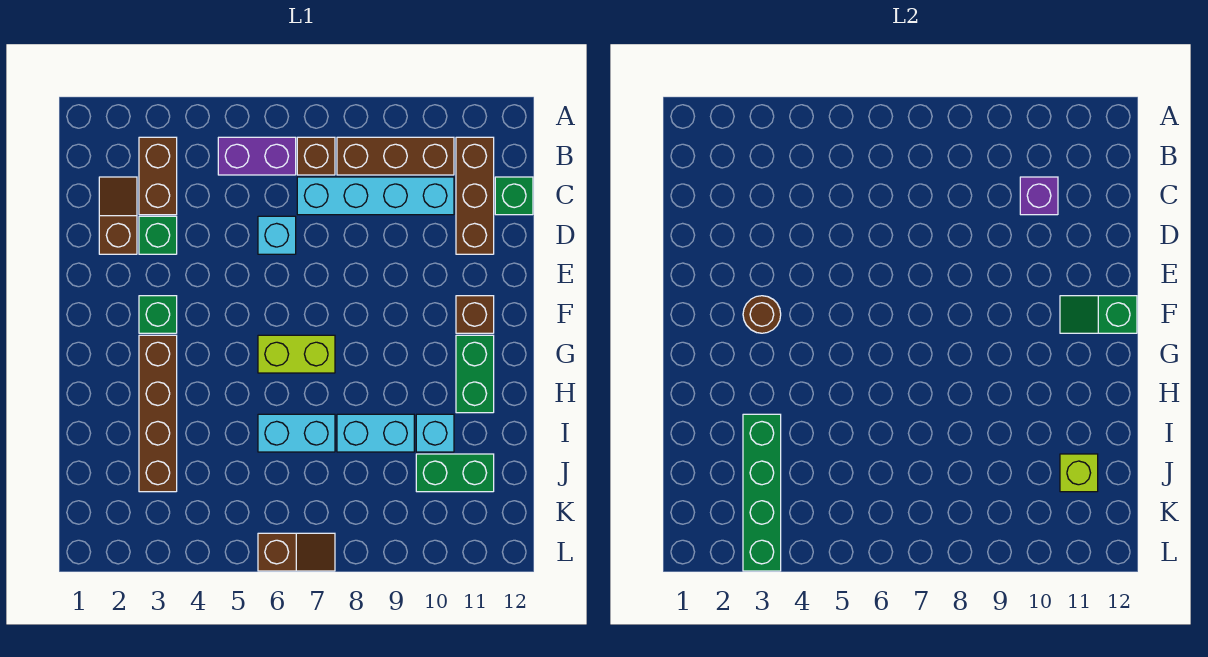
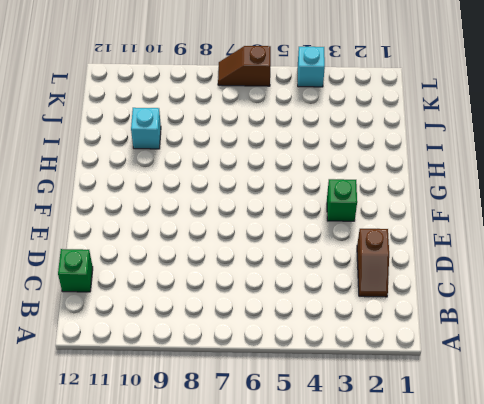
cyan 1x1 brick [298,47,325,87] -> cyan 1x1 brick moved to [258,216,296,254]
none -> brown 1x2 brick [139,137,177,215]
none -> purple 1x2 brick [218,137,296,175]
none -> brown 1x1 brick [297,137,335,175]

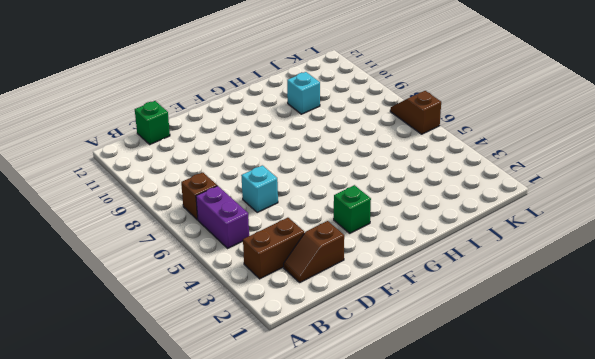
none -> brown 1x3 brick [337,137,454,175]
none -> brown 1x3 brick [456,137,494,254]
none -> cyan 1x4 brick [297,177,454,215]

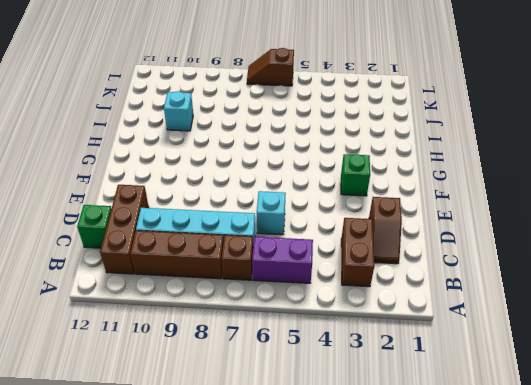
none -> green 1x1 brick [139,216,177,254]
none -> brown 1x1 brick [456,296,494,333]
none -> brown 1x4 brick [139,335,177,492]

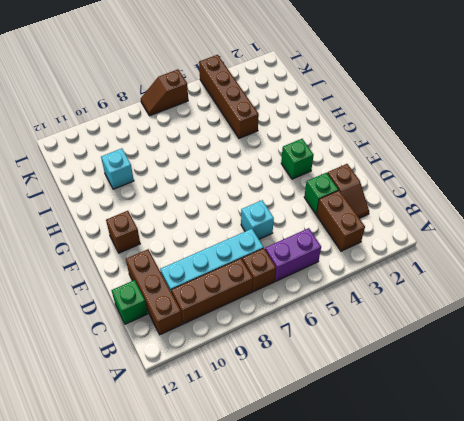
brown 1x4 brick [199,55,259,138] -> brown 1x4 brick moved to [139,335,177,492]
none -> lime 1x2 brick [258,335,335,373]
none -> green 1x2 brick [456,335,494,413]
none -> cyan 1x2 brick [258,414,335,452]

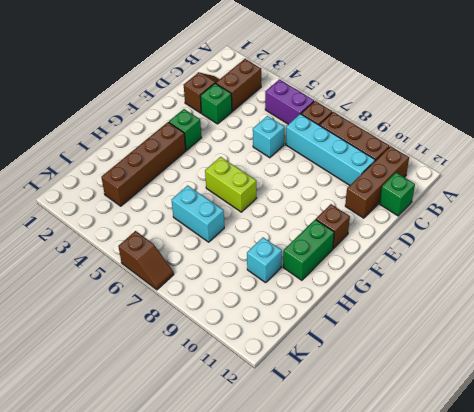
none -> cyan 1x2 brick [337,414,414,452]
none -> green 1x2 brick [416,454,494,492]
none -> purple 1x1 brick [1020,177,1058,215]

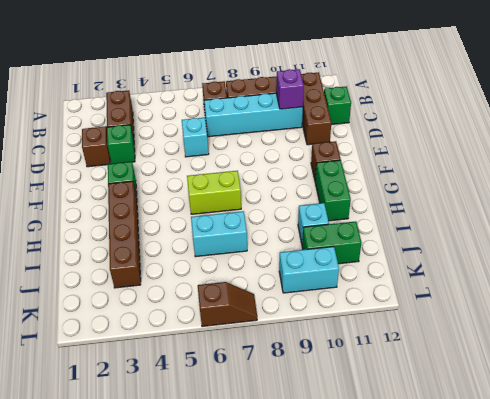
cyan 1x2 brick [279,247,339,293] -> cyan 1x2 brick moved to [337,414,414,452]
none -> purple 1x2 brick [218,137,296,175]
none -> brown 1x1 round brick [743,296,781,333]
none -> green 1x2 slope [1060,296,1137,333]

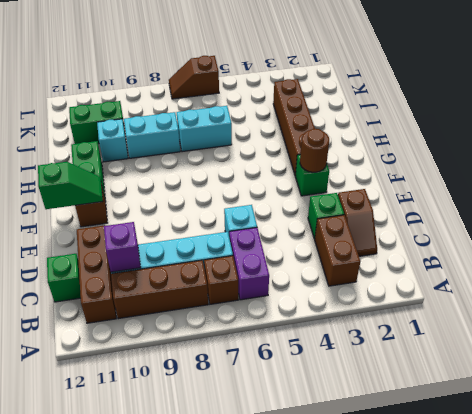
purple 1x2 brick [229,228,269,300] -> purple 1x2 brick turned to [218,137,296,175]
none -> lime 1x2 brick [258,335,335,373]
none -> green 1x4 brick [743,414,781,571]
none -> lime 1x1 brick [1060,454,1098,492]

